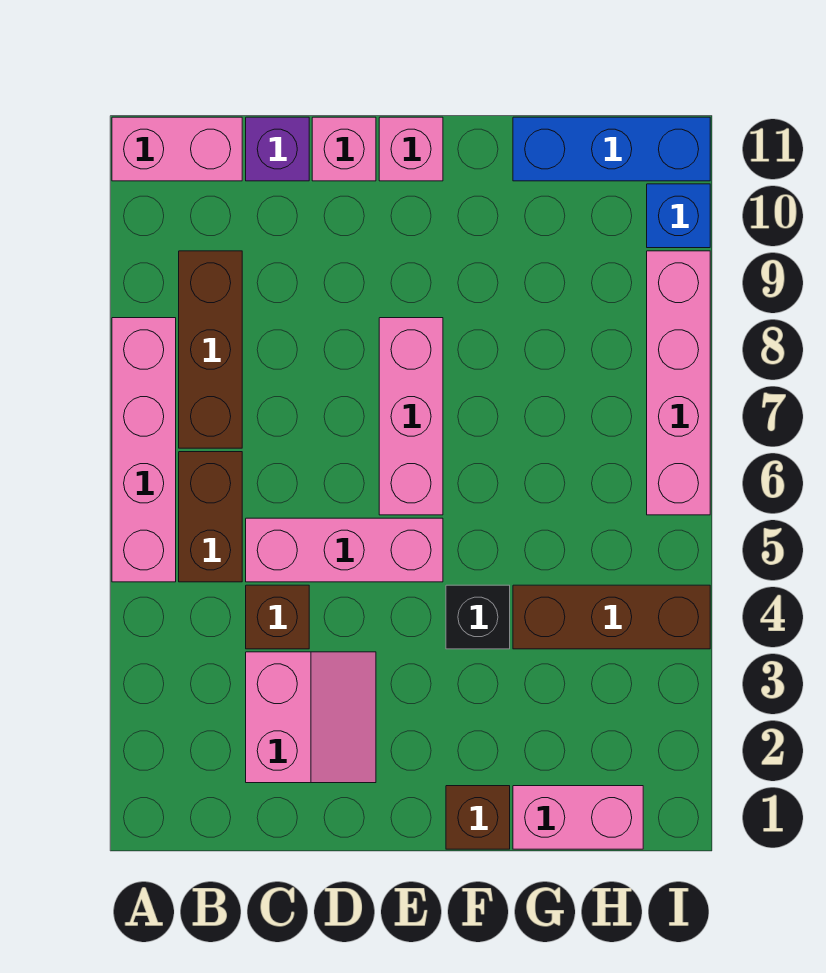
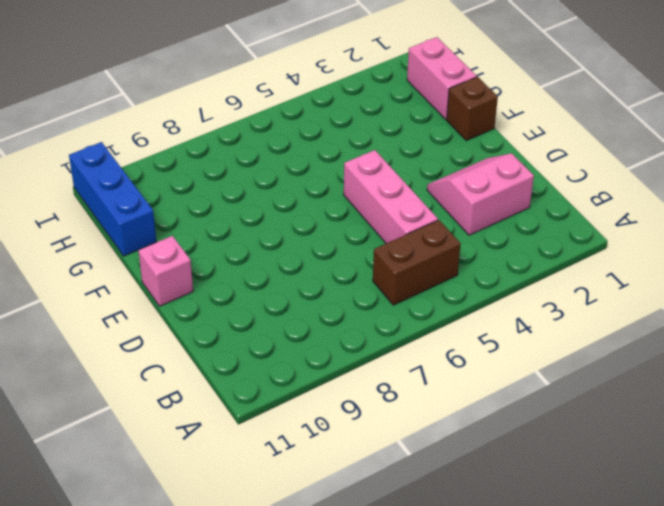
none -> pink 1x4 brick [112,318,176,582]
none -> pink 1x2 brick [112,117,242,181]
none -> brown 1x3 brick [179,251,242,448]

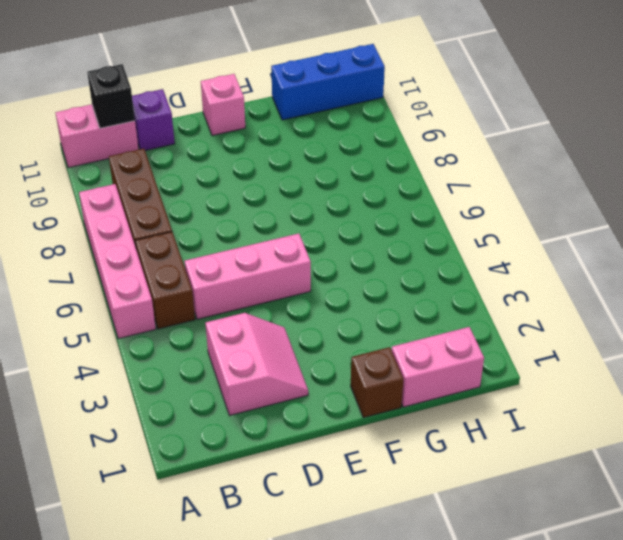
black 1x1 brick [87,64,135,128] -> black 1x1 brick moved to [446,585,510,649]
none -> brown 1x1 brick [246,585,309,649]
none -> pink 1x1 brick [312,117,376,181]
none -> pink 1x3 brick [379,318,443,515]

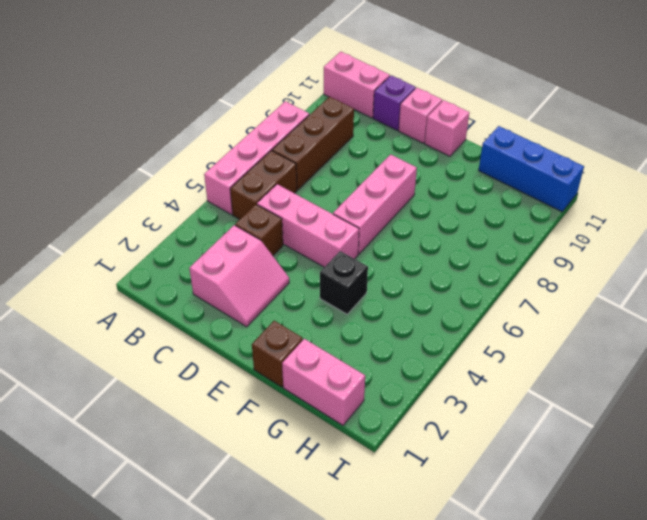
none -> brown 1x3 brick [513,585,710,649]
none -> pink 1x4 brick [647,251,710,515]
none -> blue 1x1 brick [647,184,710,248]

